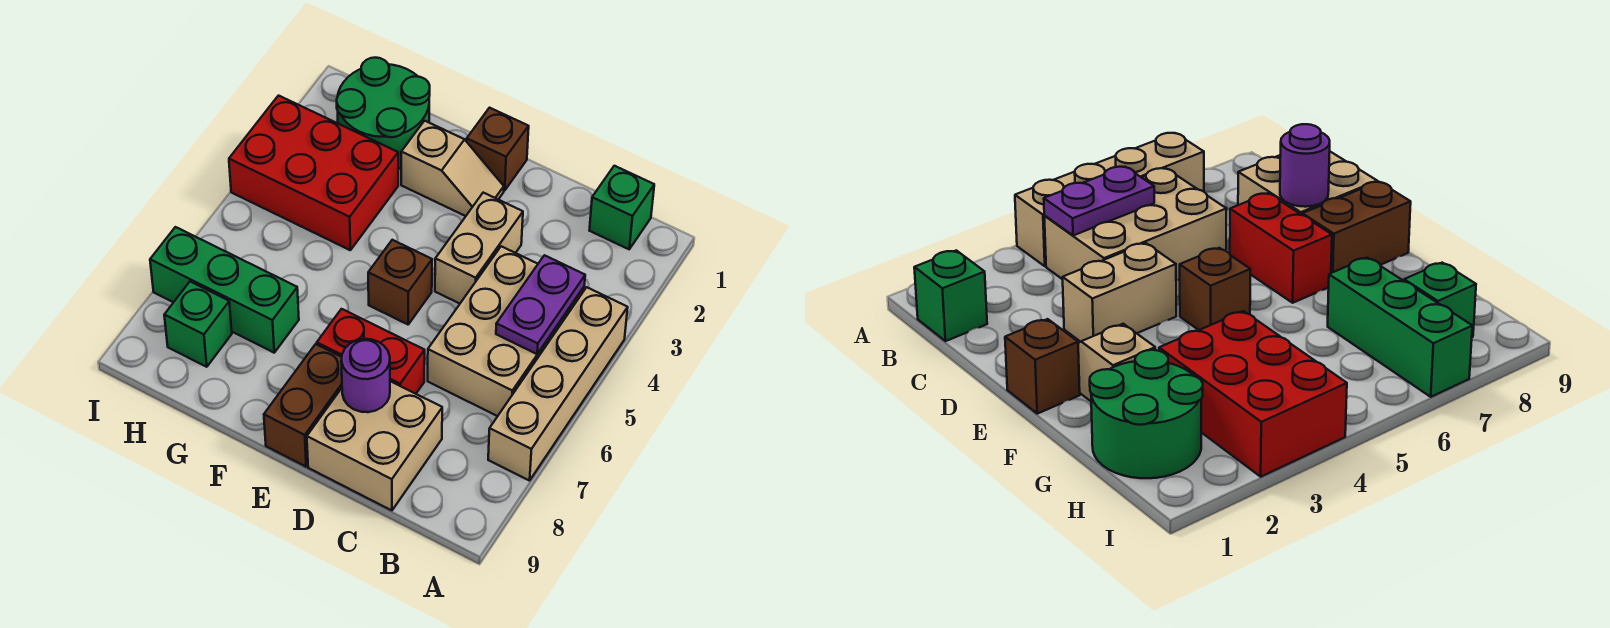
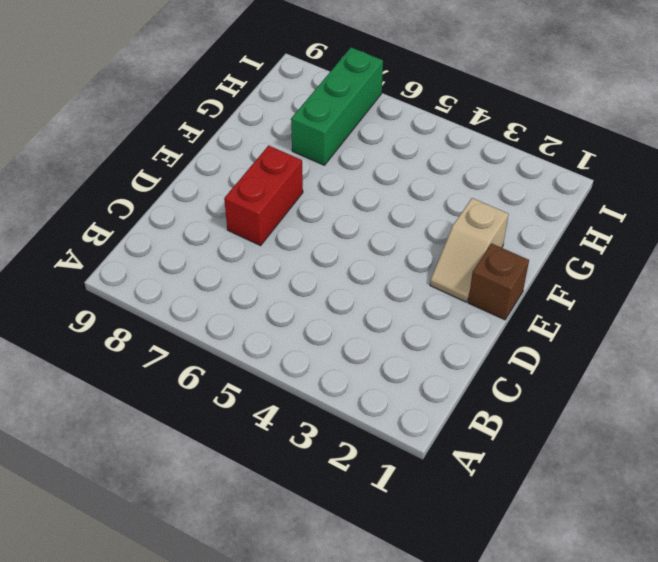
none -> tan 1x4 brick [488,287,628,481]
none -> green 1x1 brick [589,166,654,249]
none -> tan 2x3 brick [428,246,584,416]

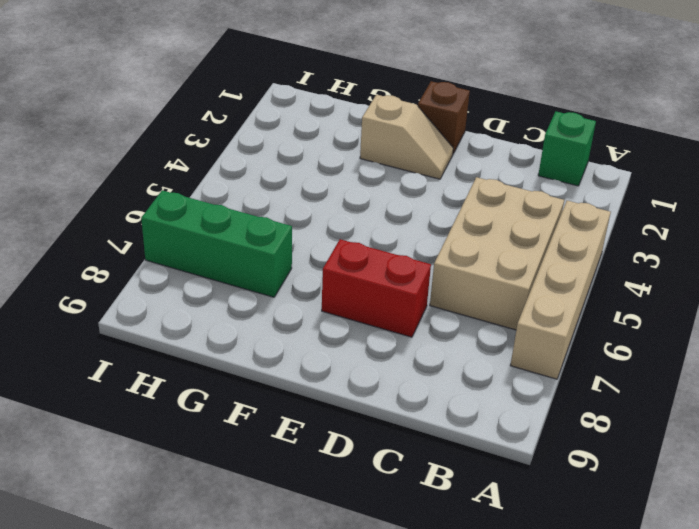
none -> tan 2x2 brick [307,381,442,510]
none -> tan 1x2 brick [435,193,523,304]
none -> brown 1x1 brick [368,240,432,324]

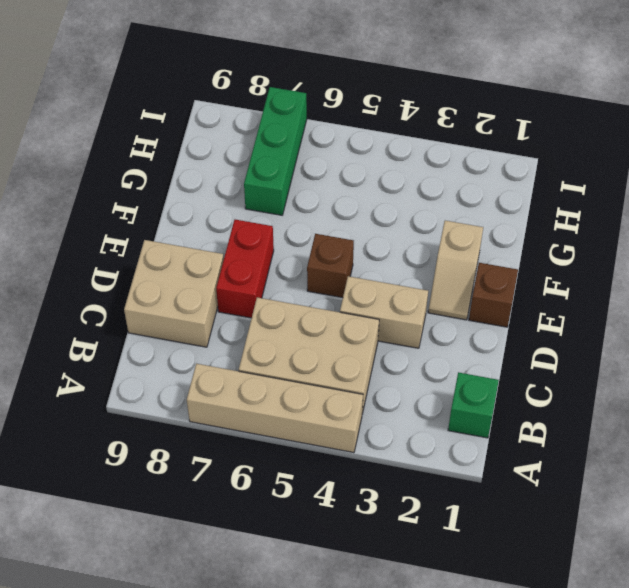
none -> brown 1x2 brick [264,344,342,467]
none -> green 2x2 round brick [337,58,430,169]
none -> red 2x3 brick [229,96,398,250]

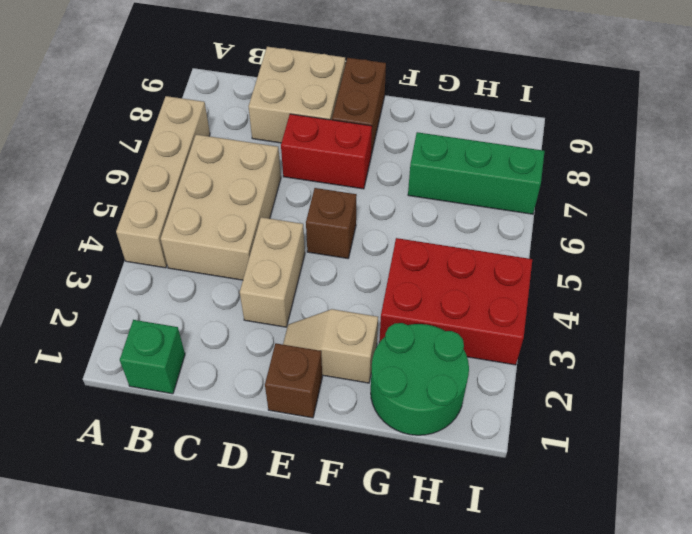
none -> green 1x1 brick [164,282,232,367]
none -> purple 1x2 plate [496,255,585,354]
none -> purple 1x1 round brick [341,339,390,412]

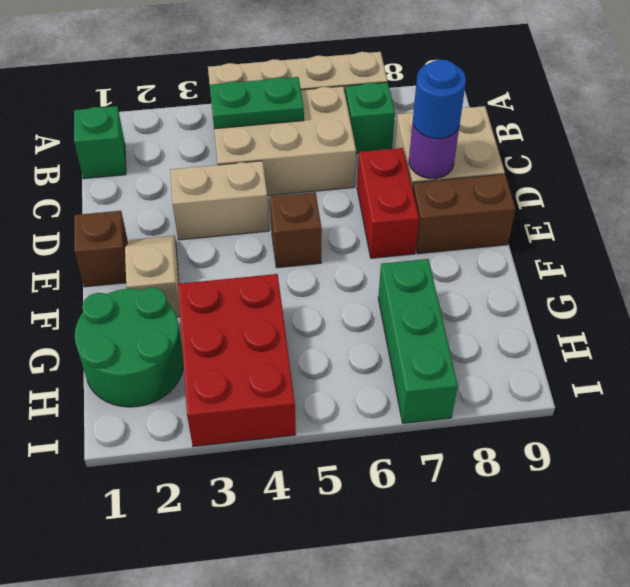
green 1x2 plate [210,77,304,129] -> purple 1x2 plate [496,255,585,354]
green 1x1 brick [345,82,395,153] -> green 1x1 brick moved to [164,282,232,367]
blue 1x1 round brick [413,59,466,139] -> none

